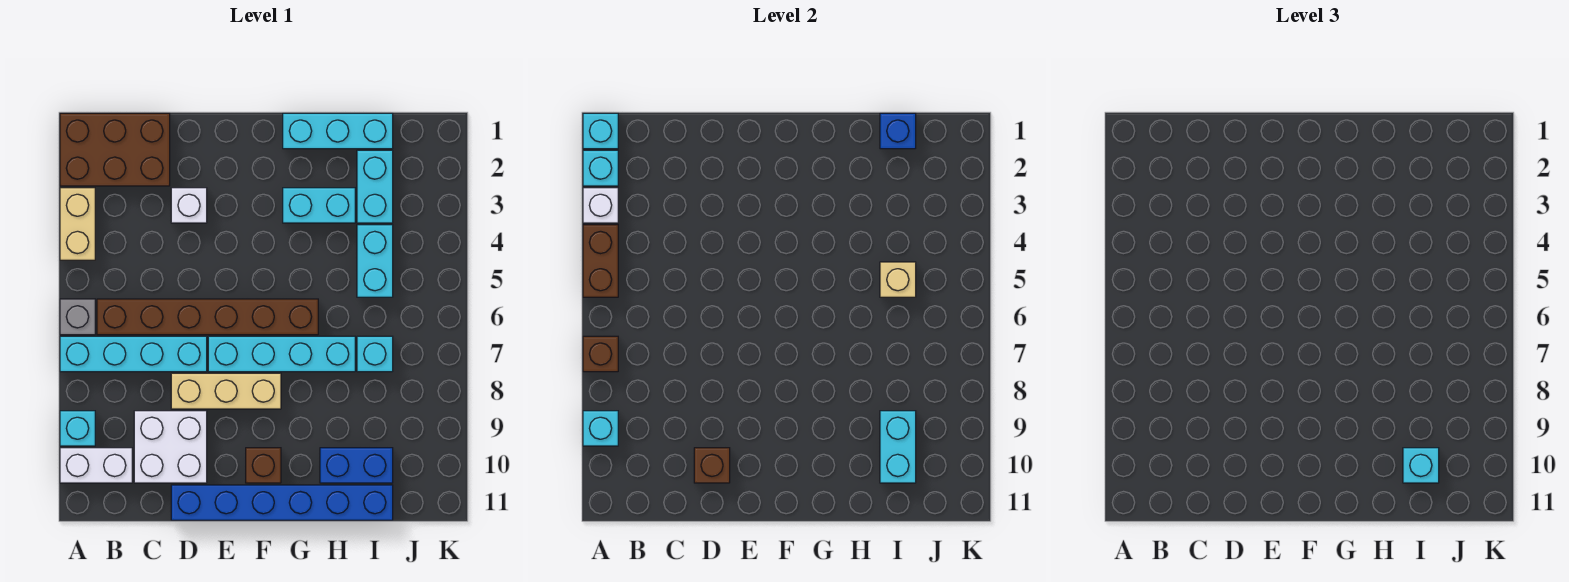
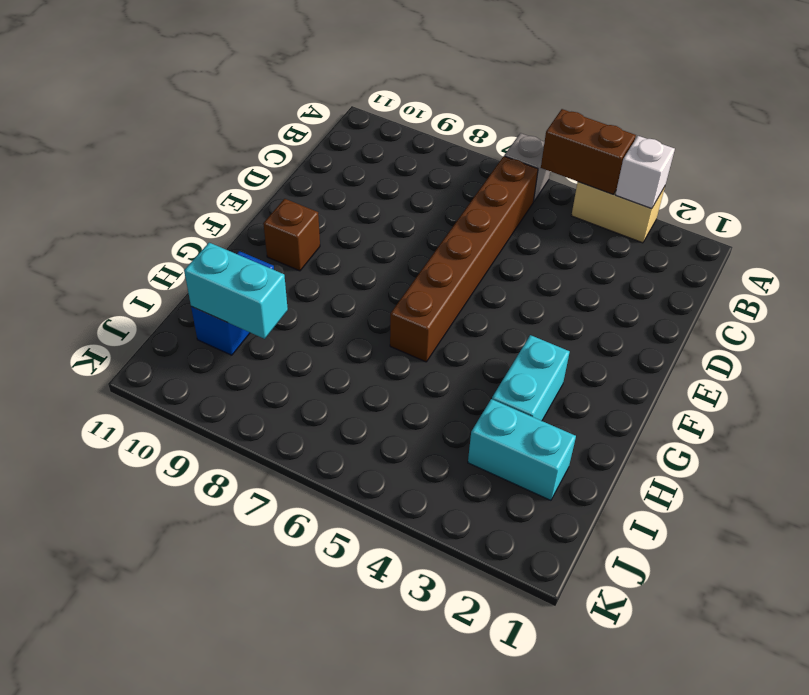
none -> brown 2x3 brick [60,113,170,186]
none -> cyan 1x4 brick [60,336,207,372]
none -> cyan 1x1 brick [60,411,95,446]
none -> white 1x2 brick [60,448,132,483]

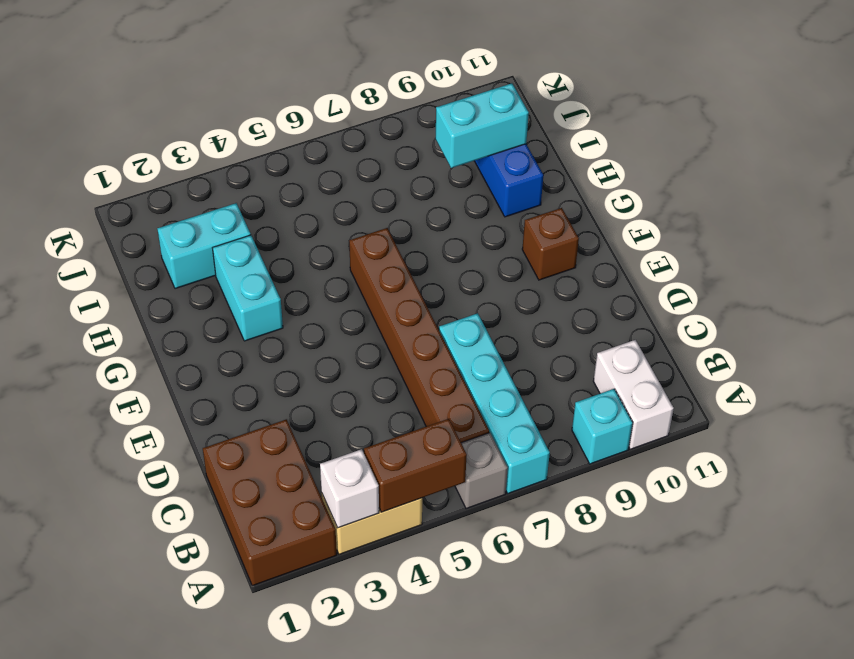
none -> white 2x2 brick [134,411,207,483]
none -> white 1x1 brick [171,188,207,223]
none -> tan 1x3 brick [171,373,281,409]
none -> blue 1x6 brick [171,485,393,520]

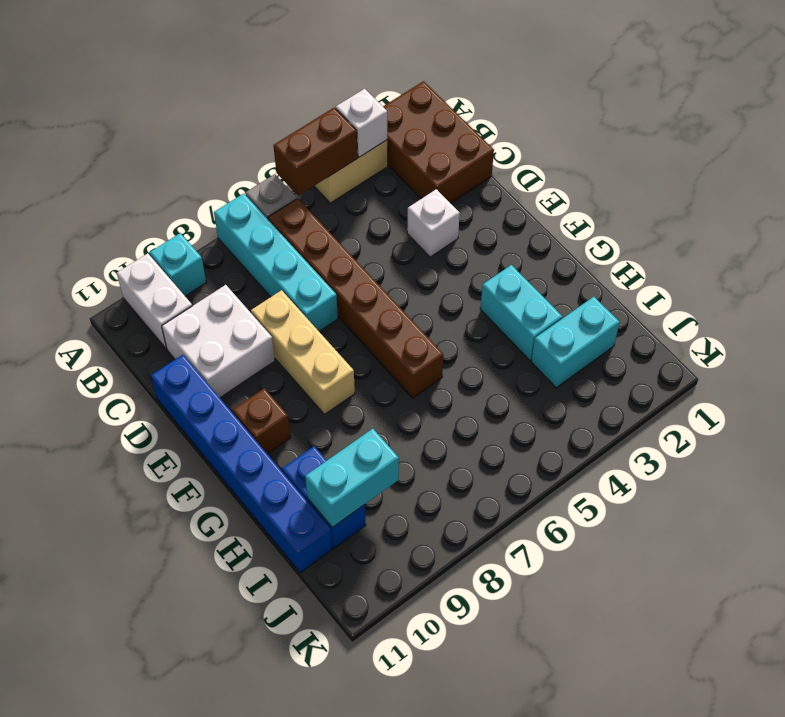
none -> cyan 1x4 brick [208,336,355,372]
none -> cyan 1x3 brick [283,113,393,149]
none -> cyan 1x2 brick [357,225,393,297]
none -> cyan 1x1 brick [357,336,393,372]

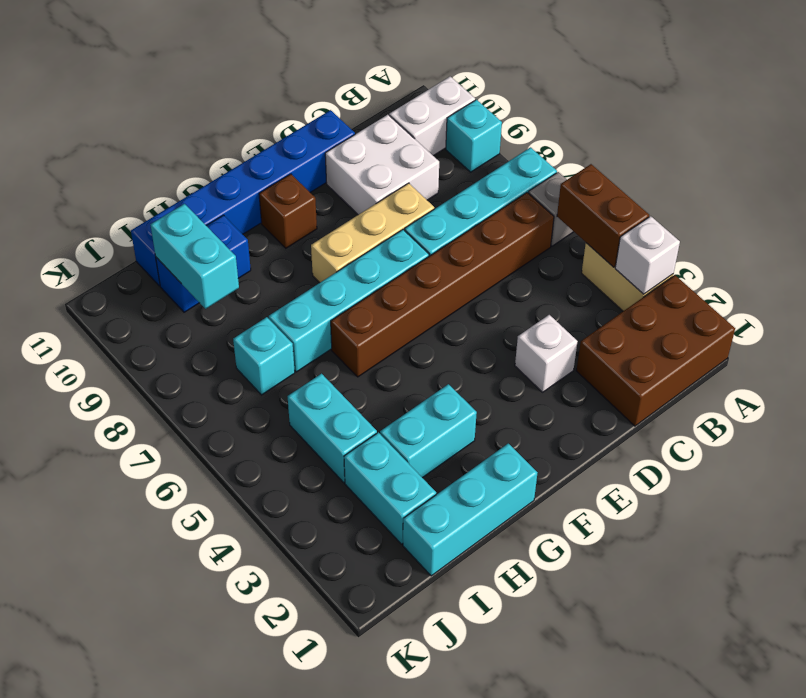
none -> cyan 1x1 brick [583,113,618,149]
none -> cyan 1x1 brick [583,150,618,186]
none -> brown 1x1 brick [583,336,618,372]
none -> cyan 1x1 brick [583,411,618,446]

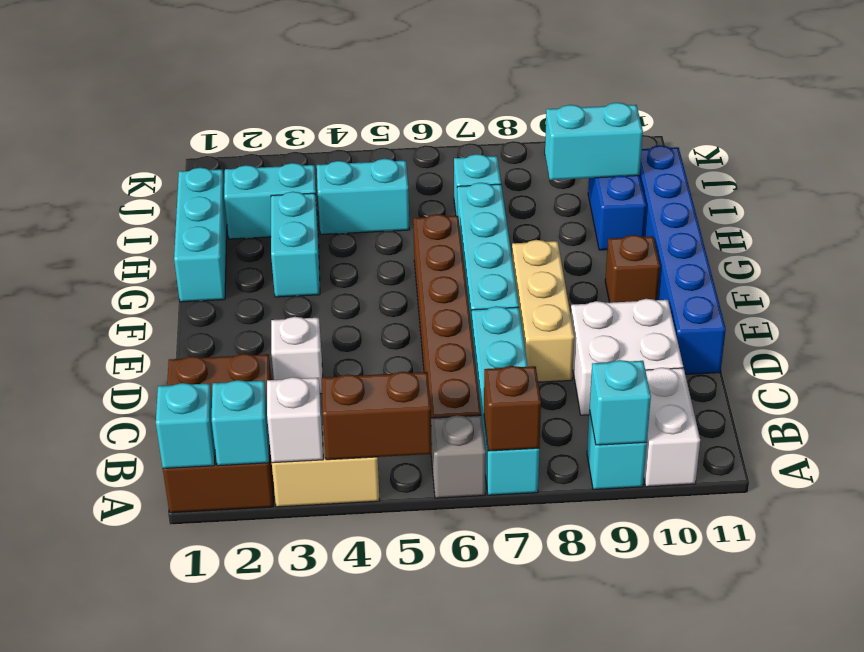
none -> brown 1x1 brick [694,448,730,483]
none -> blue 1x1 brick [880,113,916,149]
none -> tan 1x1 brick [880,262,916,297]
none -> cyan 1x1 brick [1403,448,1439,483]

